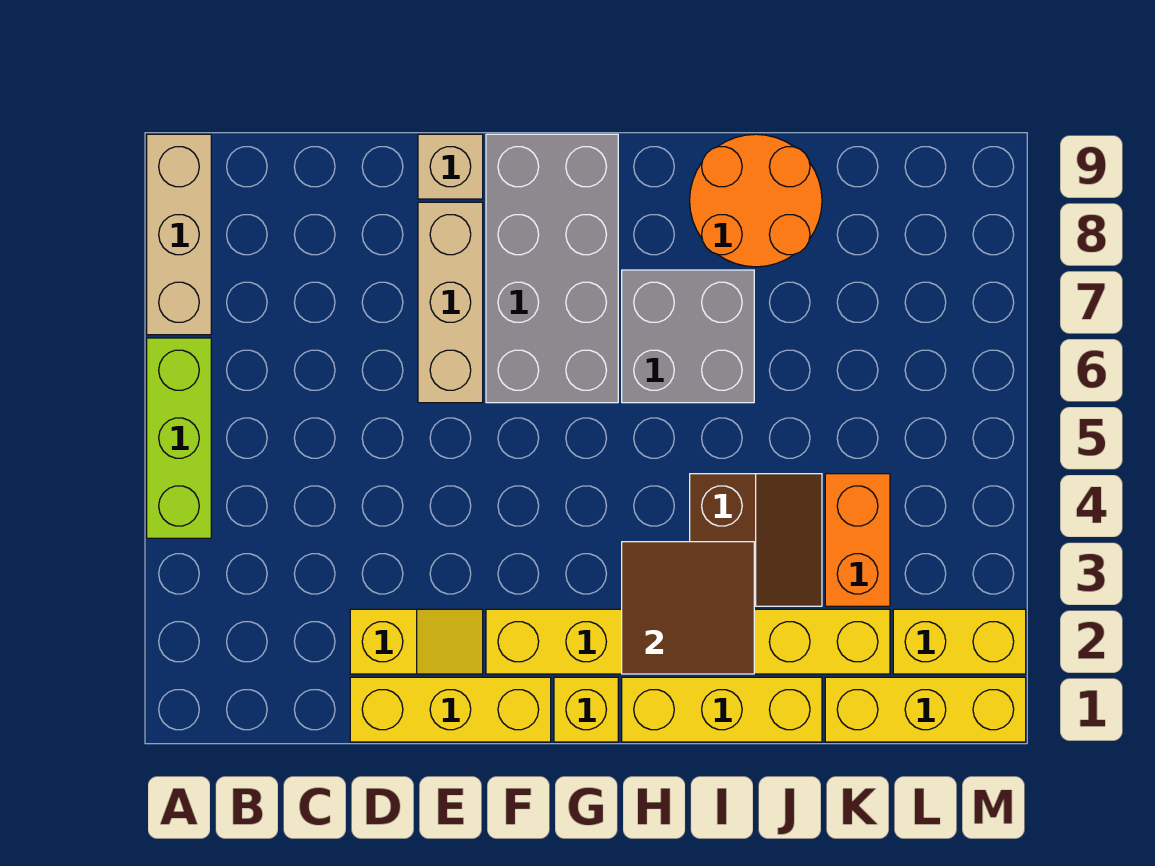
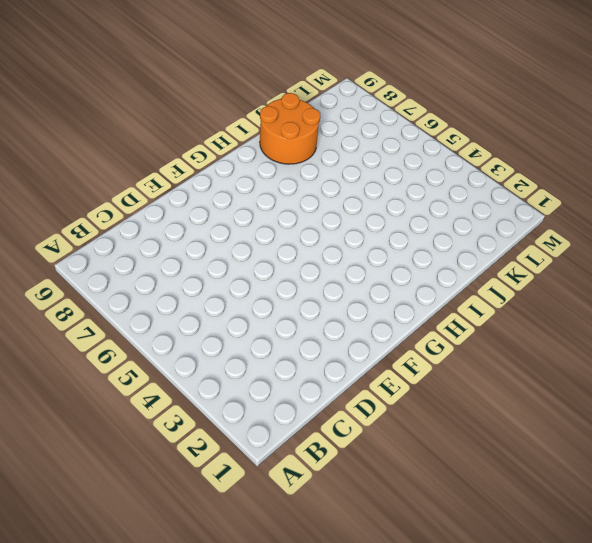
none -> lime 1x3 brick [147,338,211,538]
none -> tan 1x3 brick [147,134,211,335]
none -> yellow 1x3 brick [350,677,551,742]

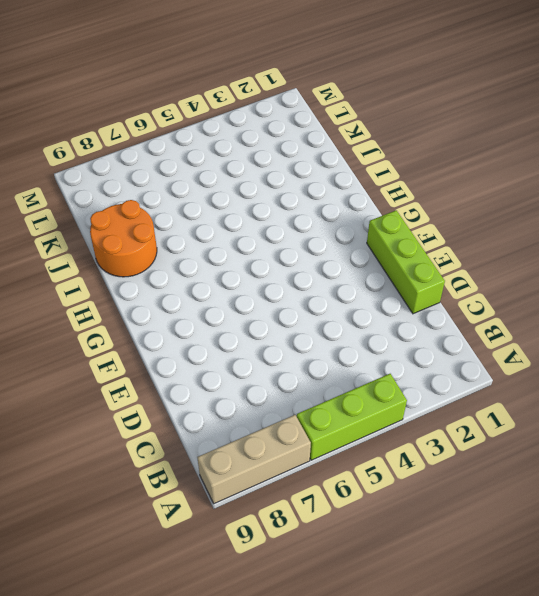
lime 1x3 brick [367,210,445,314] -> yellow 1x3 brick [350,677,551,742]
none -> yellow 1x2 slope [350,609,483,674]
none -> tan 1x3 brick [418,202,483,403]
none -> tan 1x1 brick [418,134,483,199]

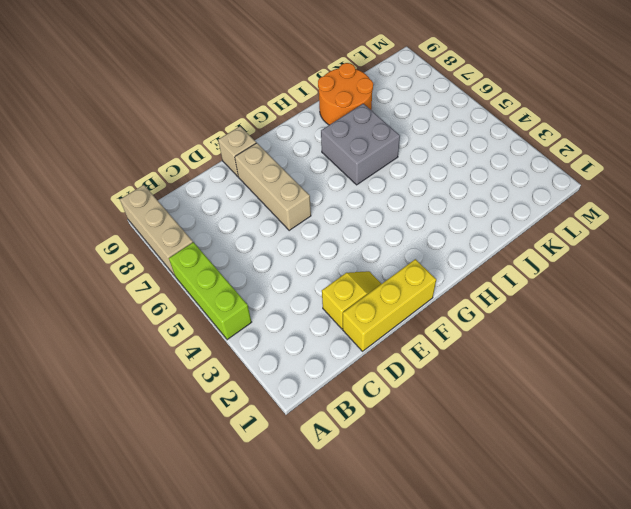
none -> yellow 1x6 brick [486,609,890,674]
none -> grey 2x4 brick [486,134,618,403]
none -> yellow 1x1 brick [554,677,618,742]

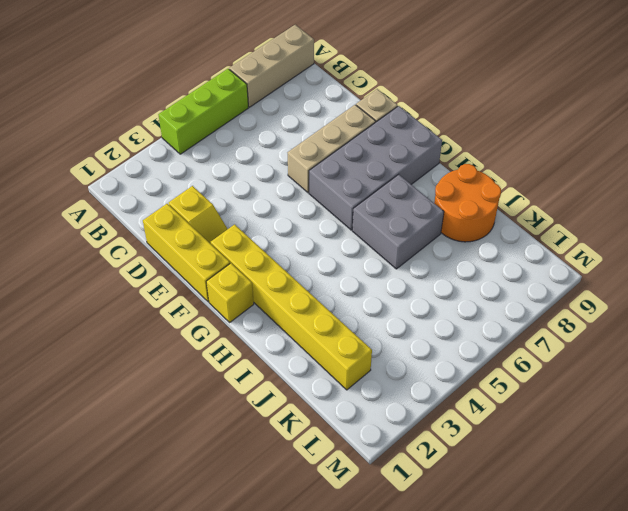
none -> yellow 1x3 brick [622,677,822,742]
none -> brown 2x2 slope [690,474,822,606]
none -> yellow 1x3 brick [825,677,1026,742]

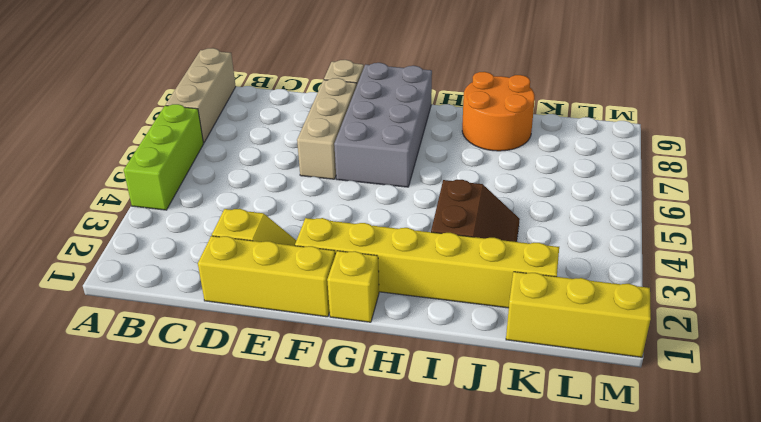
none -> yellow 1x3 brick [622,677,822,742]
none -> grey 2x2 brick [622,270,754,403]
none -> orange 1x2 brick [825,474,890,606]

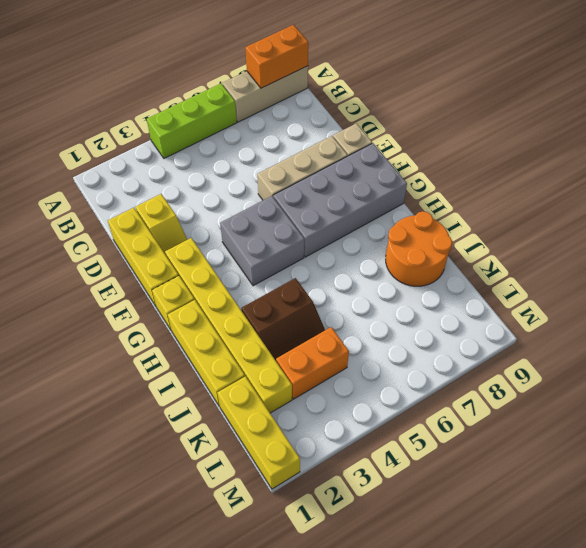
orange 1x2 brick [245,25,308,88] -> none
grey 2x2 brick [220,196,304,286] -> grey 2x2 brick moved to [622,270,754,403]
none -> yellow 1x2 brick [893,609,1026,674]
none -> brown 2x2 tile [622,542,754,674]

